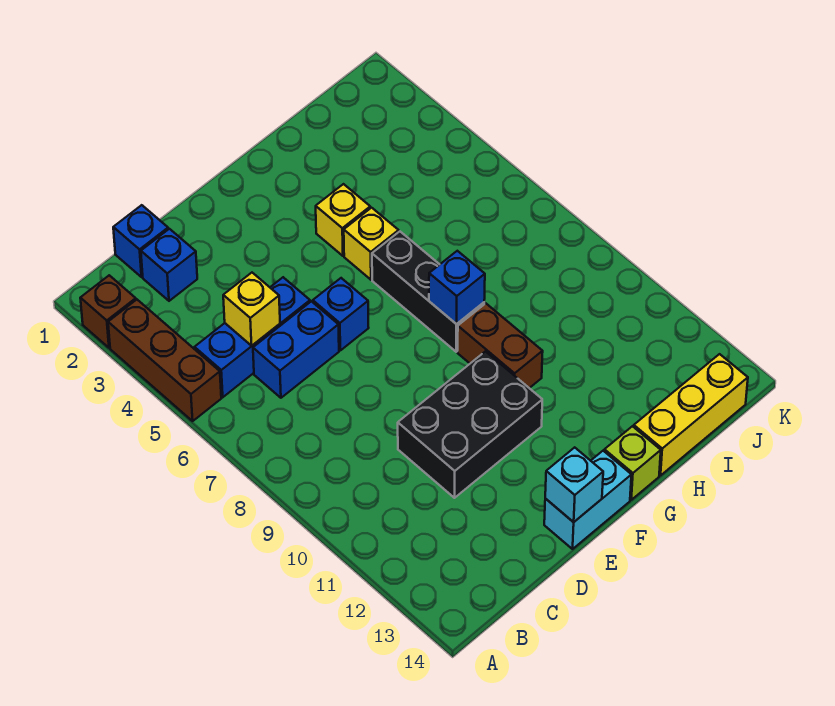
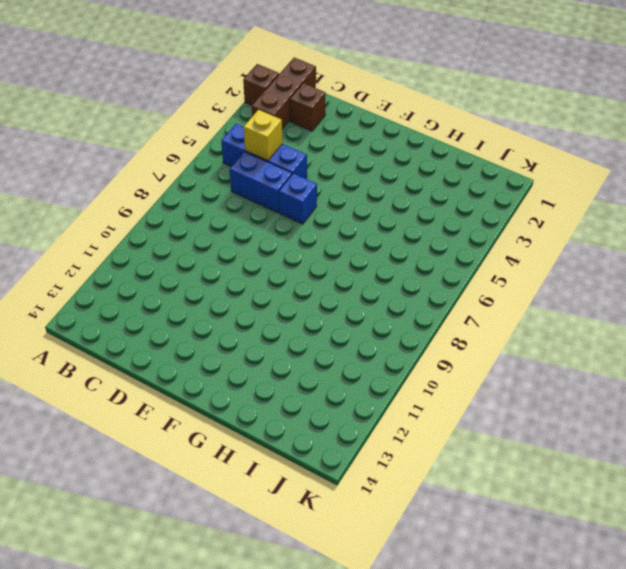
brown 1x3 brick [252,58,316,129] -> brown 1x3 brick moved to [108,300,221,421]
brown 1x1 brick [290,83,325,131] -> blue 1x1 brick [141,229,197,301]
none -> blue 1x1 brick [113,205,168,277]
none -> black 2x3 brick [398,351,542,498]
none -> cyan 1x2 brick [544,451,631,549]

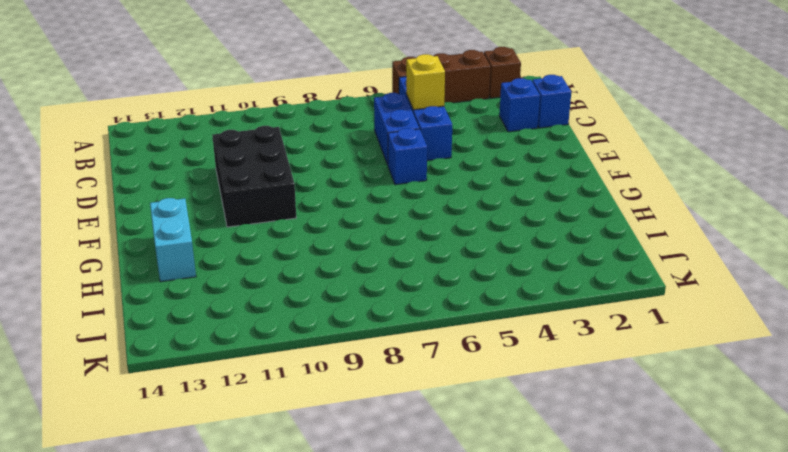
cyan 1x2 brick [150,198,196,282] -> cyan 1x2 brick moved to [544,451,631,549]
none -> yellow 1x1 brick [316,184,370,256]
none -> yellow 1x1 brick [344,208,399,280]
none -> black 1x3 brick [372,232,484,352]

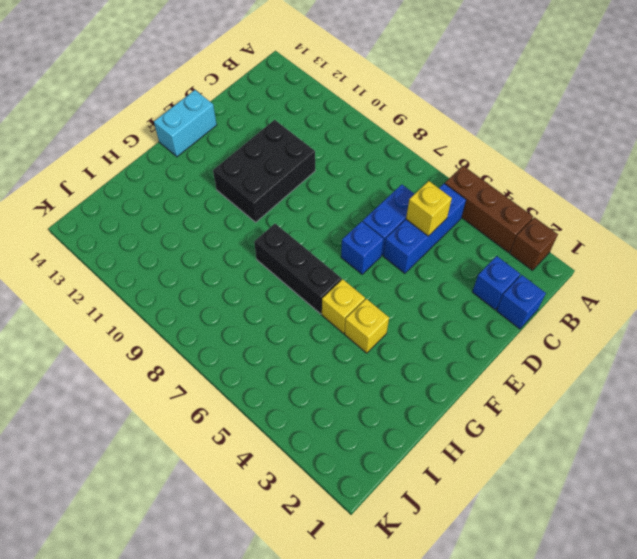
none -> brown 1x2 brick [458,303,543,388]
none -> lime 1x1 brick [604,426,661,500]
none -> yellow 1x3 brick [634,354,748,476]

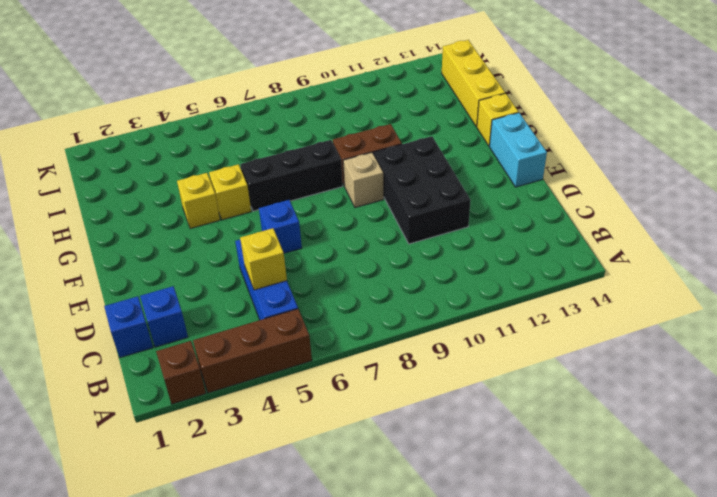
tan 1x1 brick [343,153,384,208] -> none
yellow 1x1 brick [477,93,519,146] -> lime 1x1 brick [604,426,661,500]
none -> blue 1x2 brick [253,301,339,398]
none -> cyan 1x1 brick [545,447,603,522]
none -> blue 1x1 brick [429,251,485,324]

